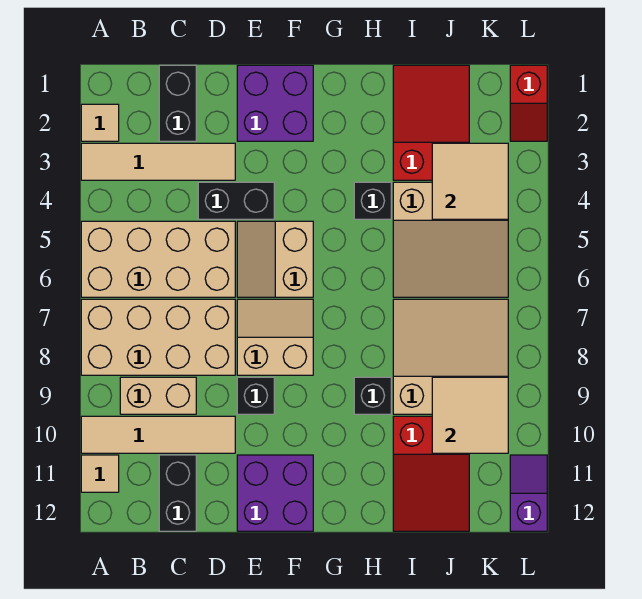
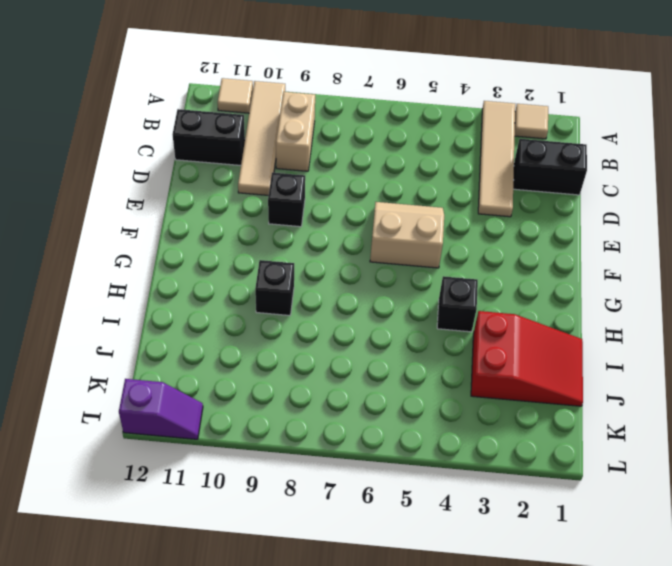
none -> tan 2x4 brick [81,221,235,297]
none -> tan 2x4 brick [81,299,235,375]
none -> black 1x2 brick [198,182,274,219]

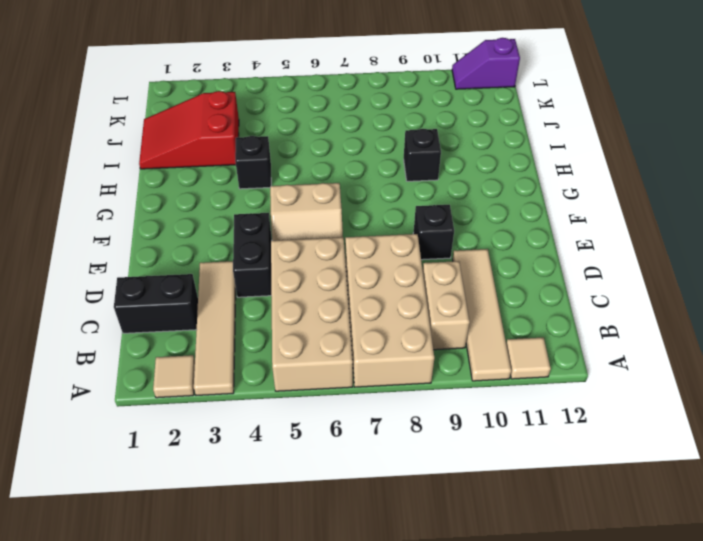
none -> black 1x2 brick [159,455,196,531]
none -> purple 2x2 brick [237,65,313,141]
none -> tan 2x2 slope [237,299,313,375]

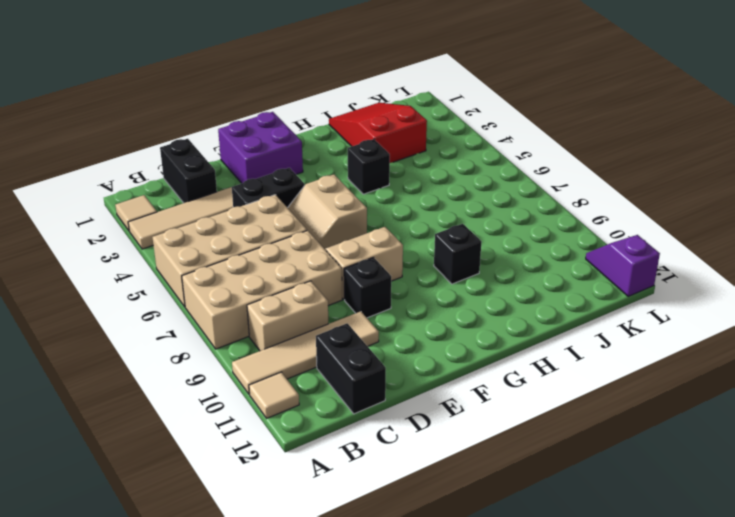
none -> purple 2x2 brick [237,455,313,531]
none -> tan 3x3 slope [393,182,508,297]
none -> tan 3x3 slope [393,299,508,414]

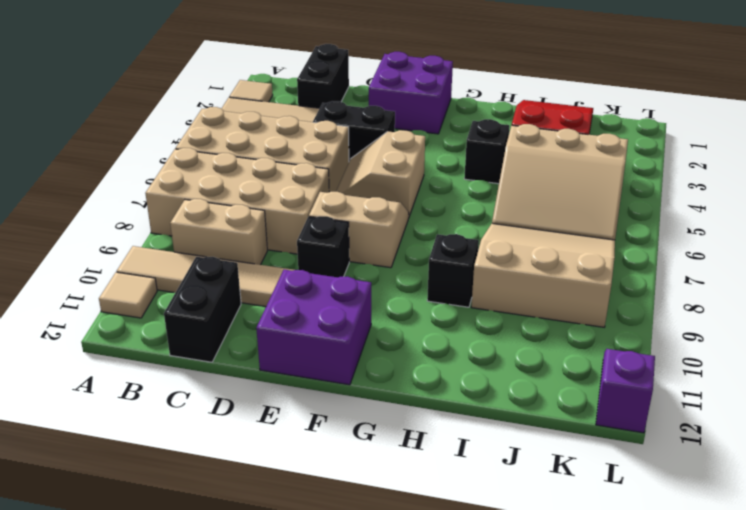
none -> red 2x3 slope [393,416,469,531]
none -> red 1x2 slope [510,65,547,141]
none -> tan 2x2 tile [432,143,508,219]

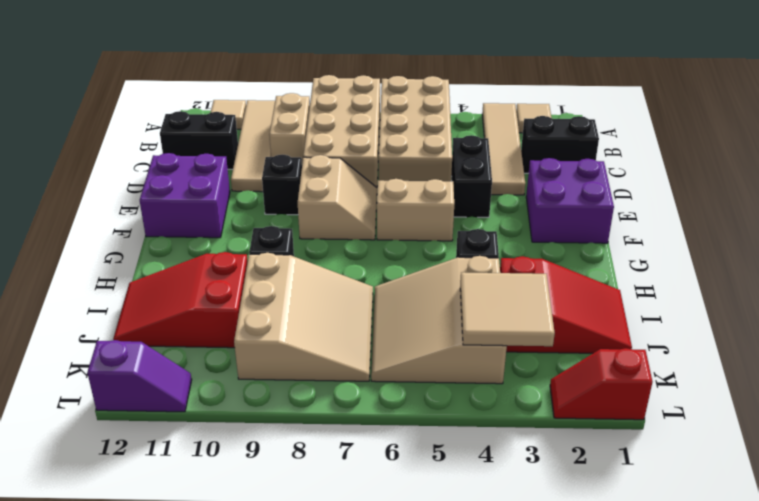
none -> tan 2x2 tile [432,377,508,453]

